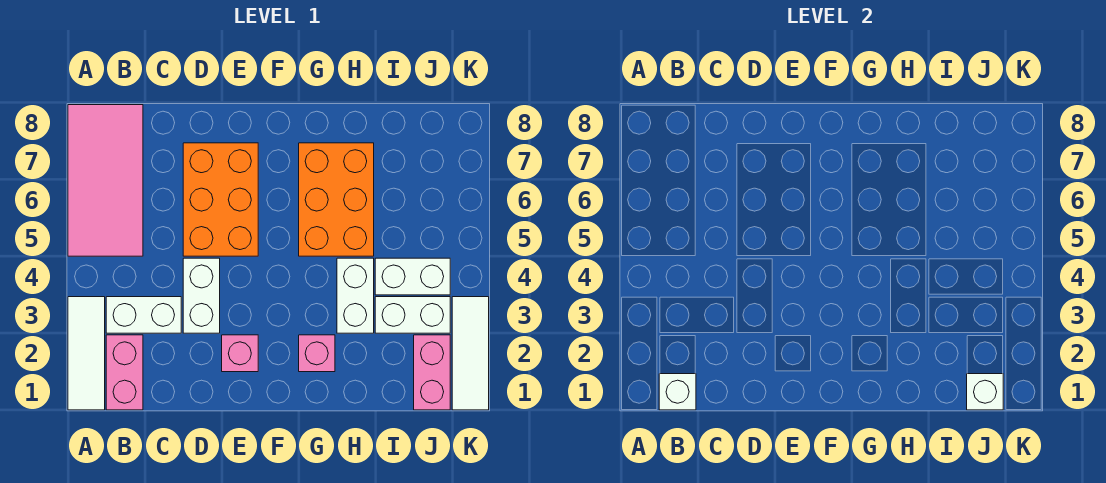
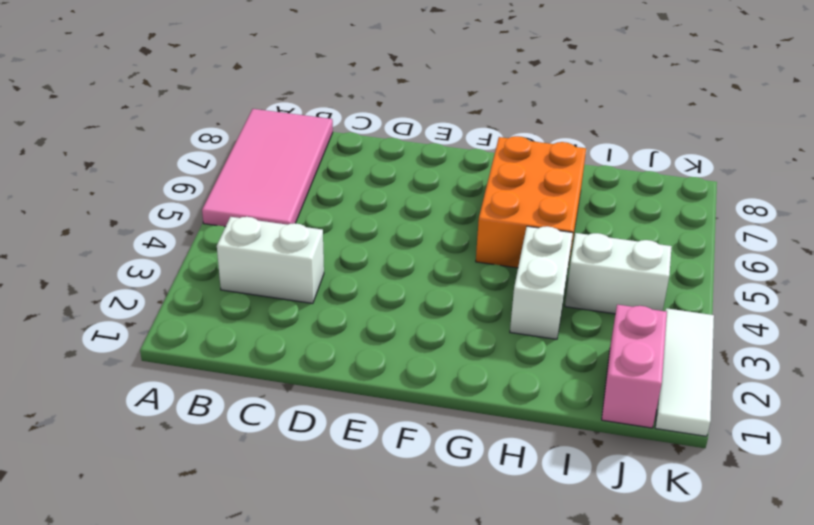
none -> white 1x3 tile [68,297,105,410]
none -> pink 1x2 brick [106,335,143,410]
none -> white 1x2 brick [183,258,220,333]

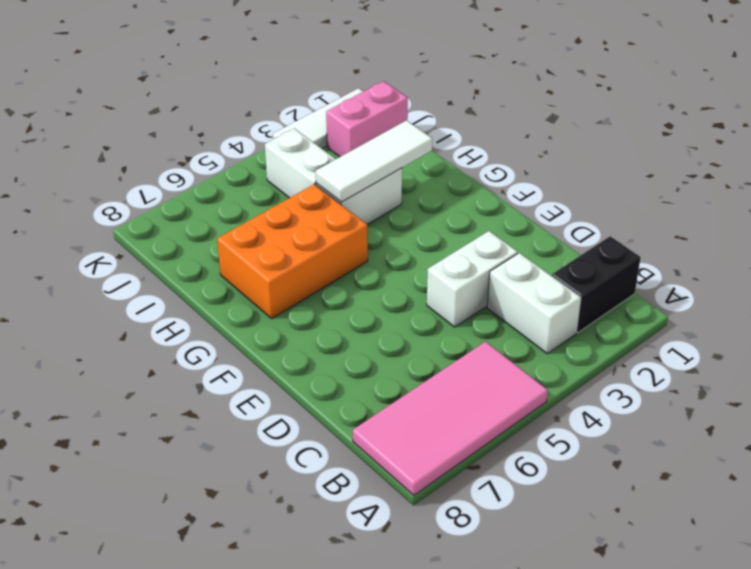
black 1x2 brick [552,236,641,333] -> pink 1x2 brick [106,335,143,410]
white 1x3 tile [316,120,432,202] -> white 1x3 tile moved to [68,297,105,410]
none -> orange 2x3 brick [183,143,258,256]
none -> pink 1x1 brick [222,335,258,372]
none -> pink 1x1 brick [299,335,335,372]

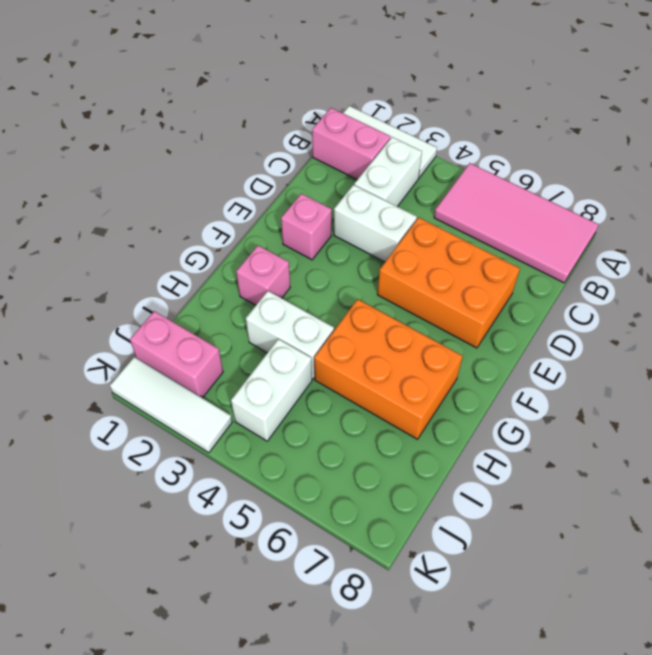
none -> white 1x2 brick [375,297,450,333]
none -> white 1x1 brick [659,374,696,410]
none -> white 1x1 brick [967,374,1003,410]

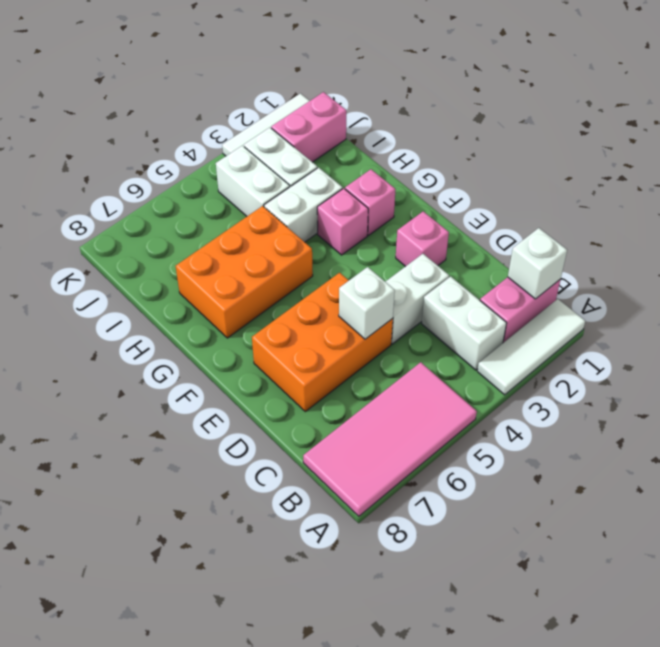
white 1x1 brick [339,267,395,339] -> white 1x1 brick moved to [967,374,1003,410]
pink 1x1 brick [317,188,368,255] -> none

